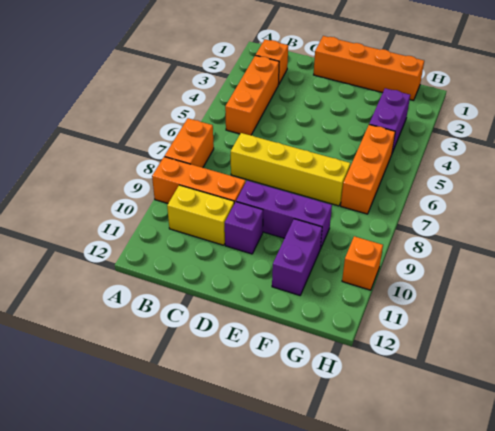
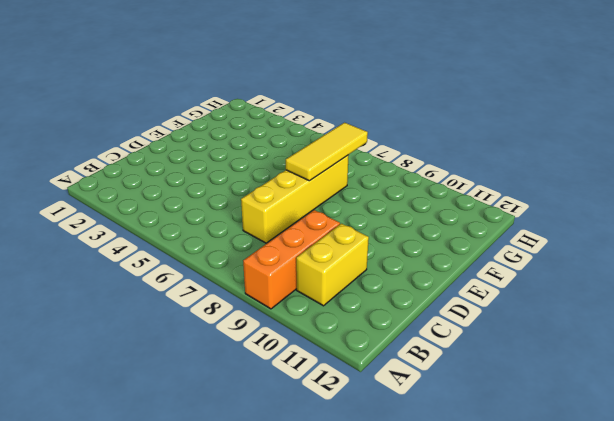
yellow 1x3 tile [286,123,368,181] -> none
none -> orange 1x2 brick [165,118,214,168]
none -> orange 1x1 brick [256,39,288,85]
none -> orange 1x3 brick [225,55,279,135]

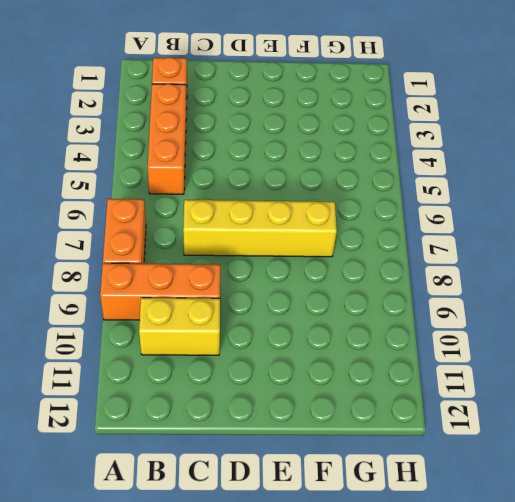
none -> orange 1x4 brick [314,36,424,100]
none -> purple 1x3 brick [236,181,332,249]
none -> purple 1x1 brick [225,202,263,254]

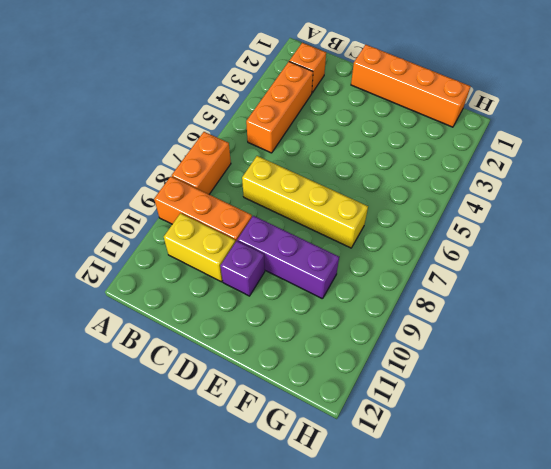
none -> purple 1x2 brick [272,219,322,295]
none -> purple 1x2 brick [369,88,410,153]
none -> orange 1x3 brick [341,125,395,214]

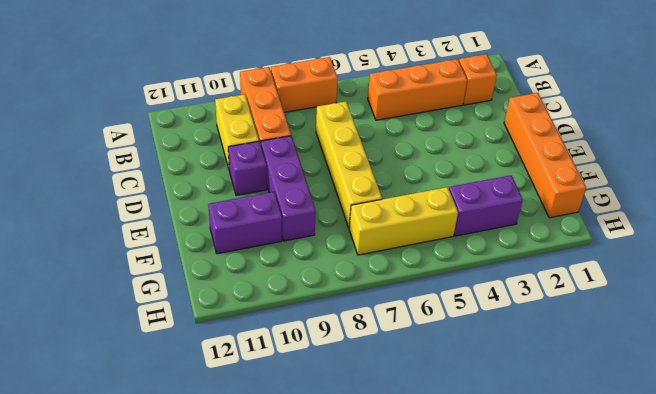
yellow 1x3 brick [349,187,458,255] -> orange 1x3 brick [341,125,395,214]
none -> orange 1x1 brick [342,236,383,290]

